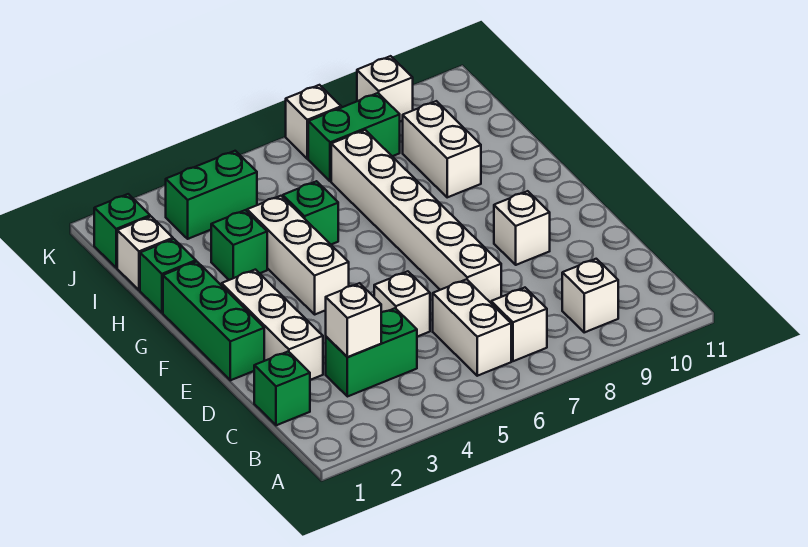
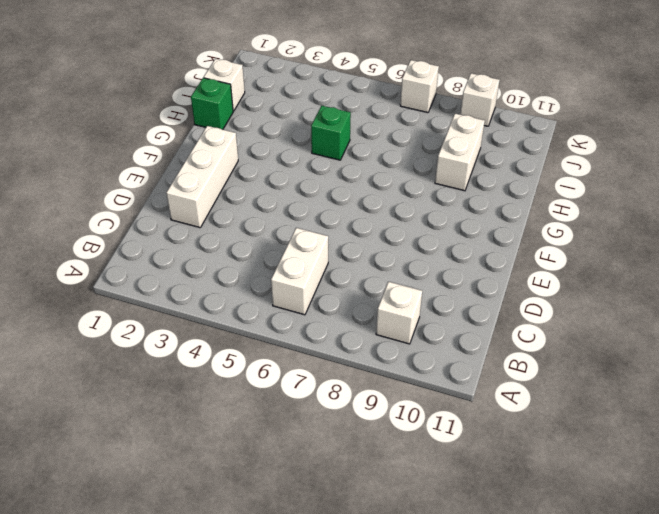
none -> white 1x1 brick [491,288,547,361]
none -> green 1x1 brick [254,352,310,425]
none -> green 1x2 brick [326,308,417,397]

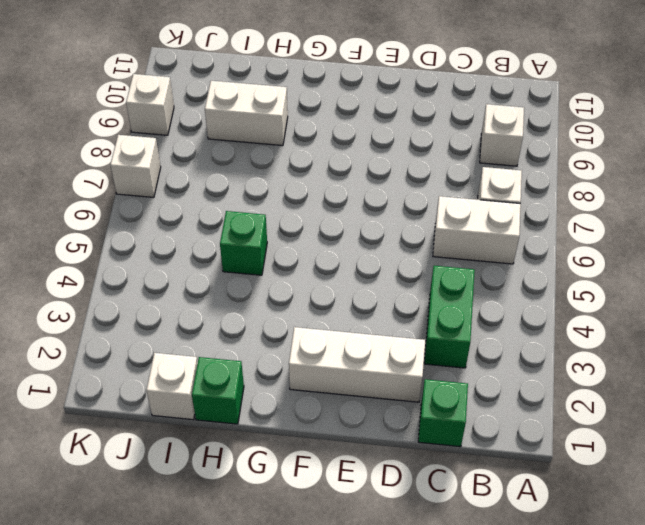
none -> white 1x1 brick [374,271,430,337]
none -> white 1x6 brick [331,130,501,303]
none -> green 1x3 brick [163,262,264,380]

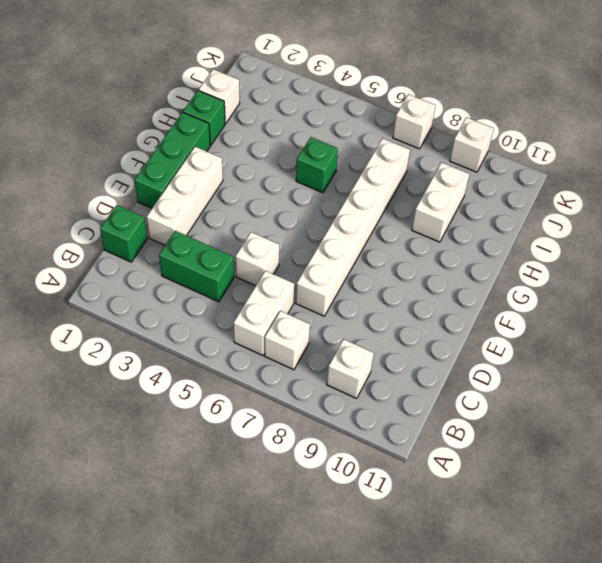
none -> white 1x1 brick [494,191,550,265]
none -> white 1x3 brick [247,196,349,314]
none -> green 1x1 brick [211,210,267,280]

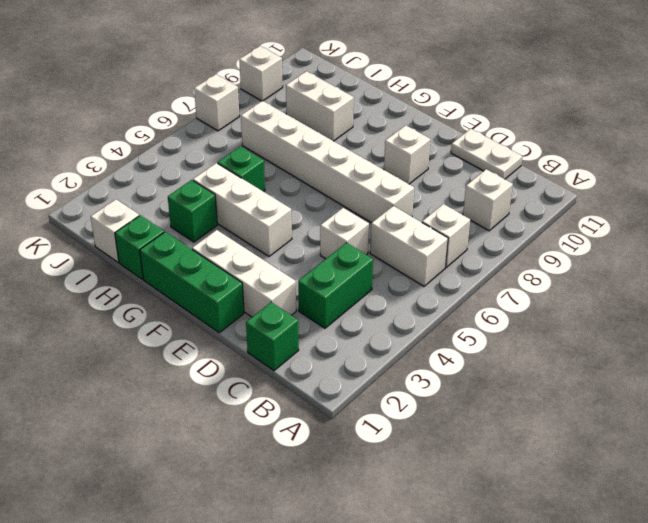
white 1x2 plate [451,129,522,179] -> none
none -> green 1x1 brick [94,194,150,268]
none -> green 1x2 brick [166,151,257,239]
none -> green 1x2 brick [308,93,400,181]

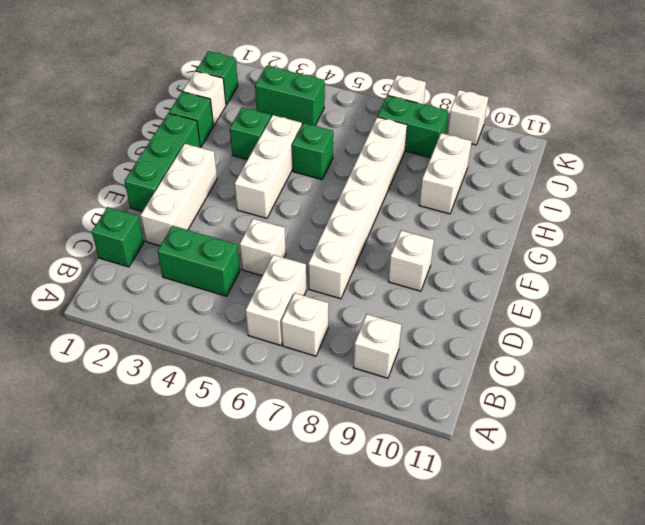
none -> white 1x1 brick [326,283,381,357]

